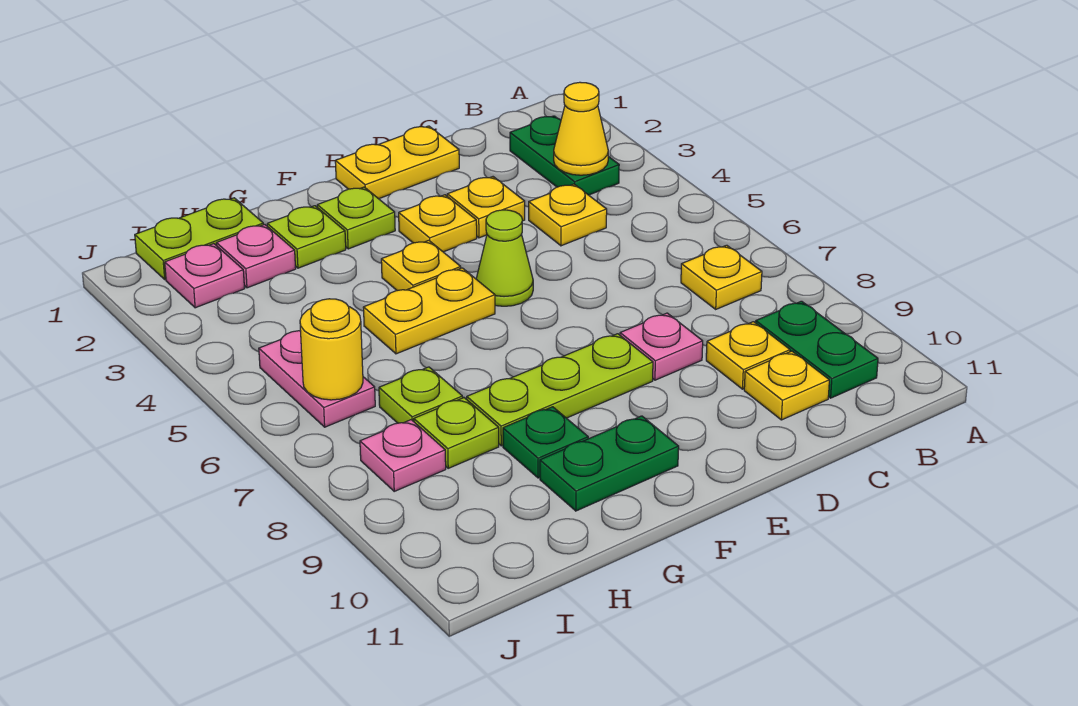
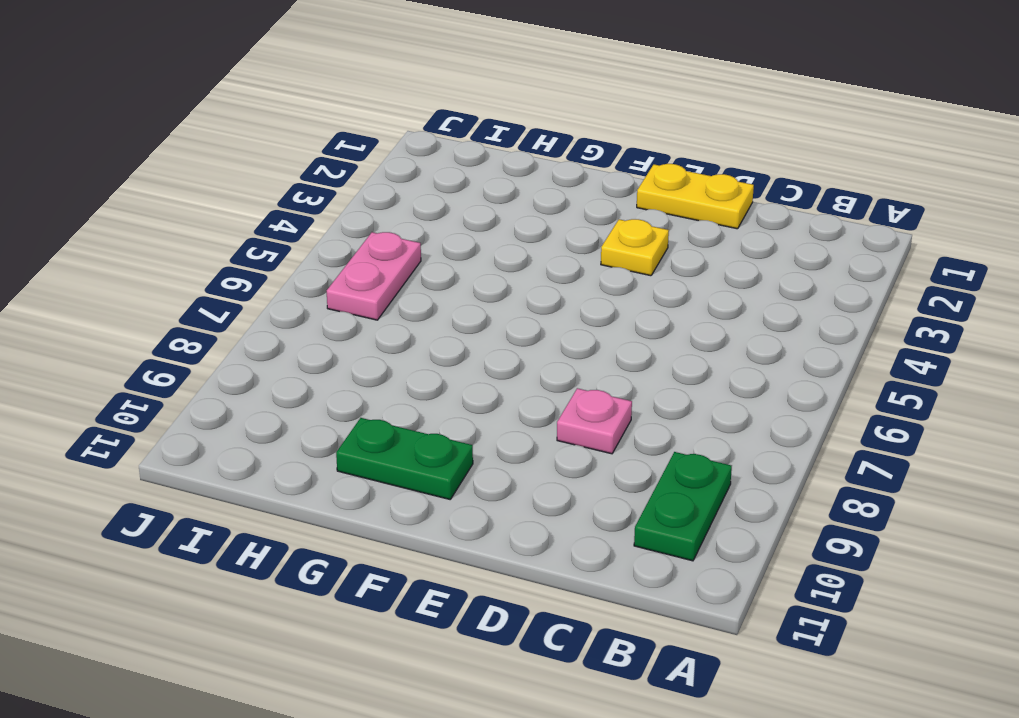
none -> green 1x2 plate [510,116,619,195]
none -> yellow 1x1 plate [681,245,762,309]
none -> yellow 1x1 plate [529,184,607,246]

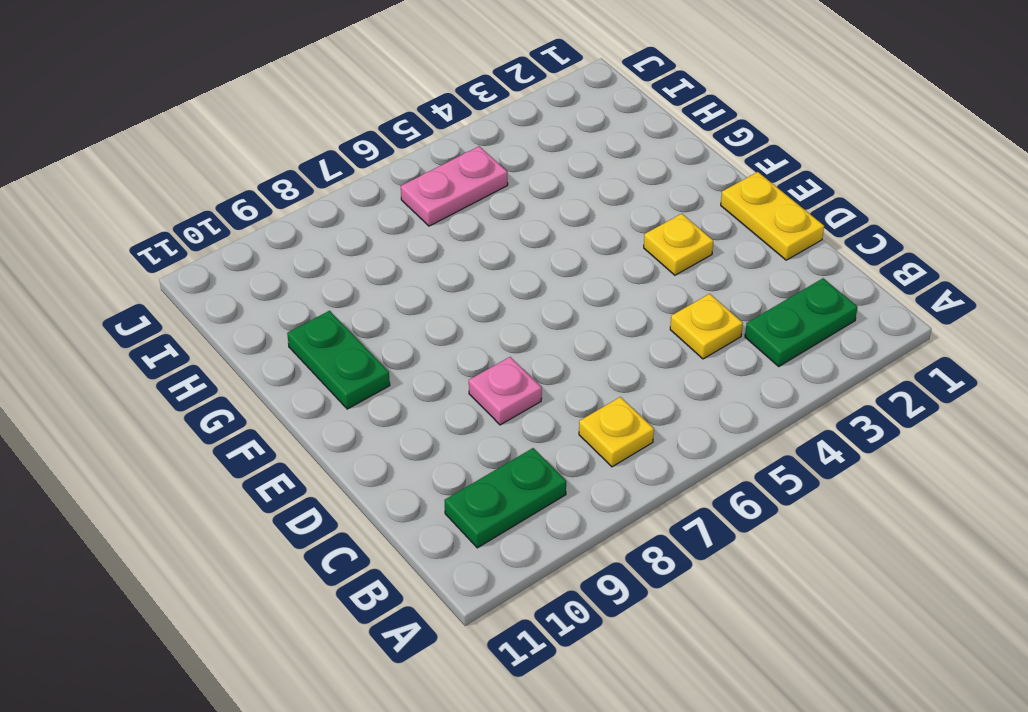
none -> yellow 1x1 plate [706,322,790,389]
none -> yellow 1x1 plate [744,351,829,420]
none -> yellow 1x1 plate [447,177,525,238]

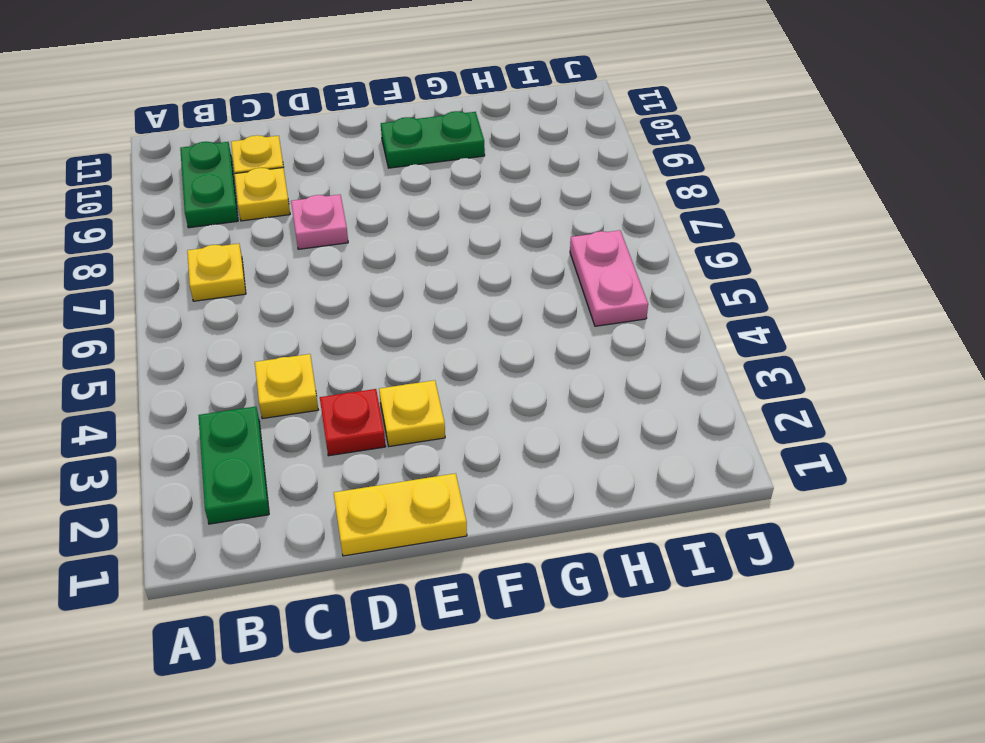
red 1x1 plate [320,389,386,456] -> yellow 1x1 plate [447,177,525,238]
none -> lime 1x1 cone [476,210,533,306]
none -> lime 1x3 plate [467,334,653,446]
none -> lime 1x1 plate [317,187,395,249]

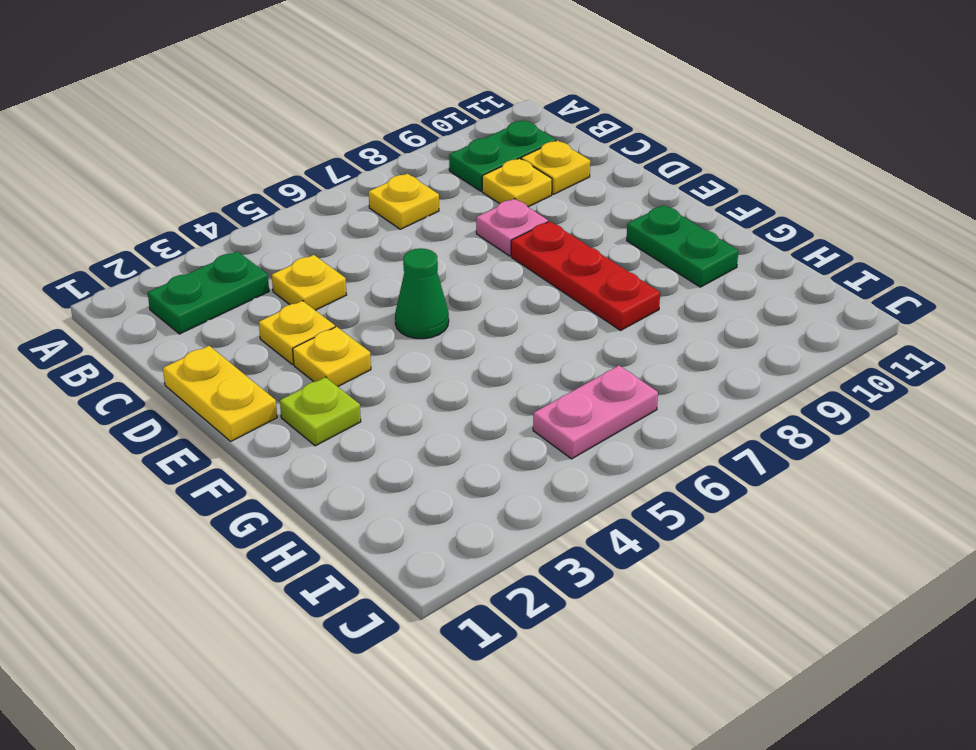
green 1x1 cone [395,248,449,339] -> lime 1x1 cone [476,210,533,306]
red 1x3 plate [511,221,660,330] -> lime 1x3 plate [467,334,653,446]
none -> yellow 1x1 plate [381,240,461,291]
none -> yellow 1x2 plate [363,268,495,354]
none -> lime 1x1 plate [267,206,346,268]

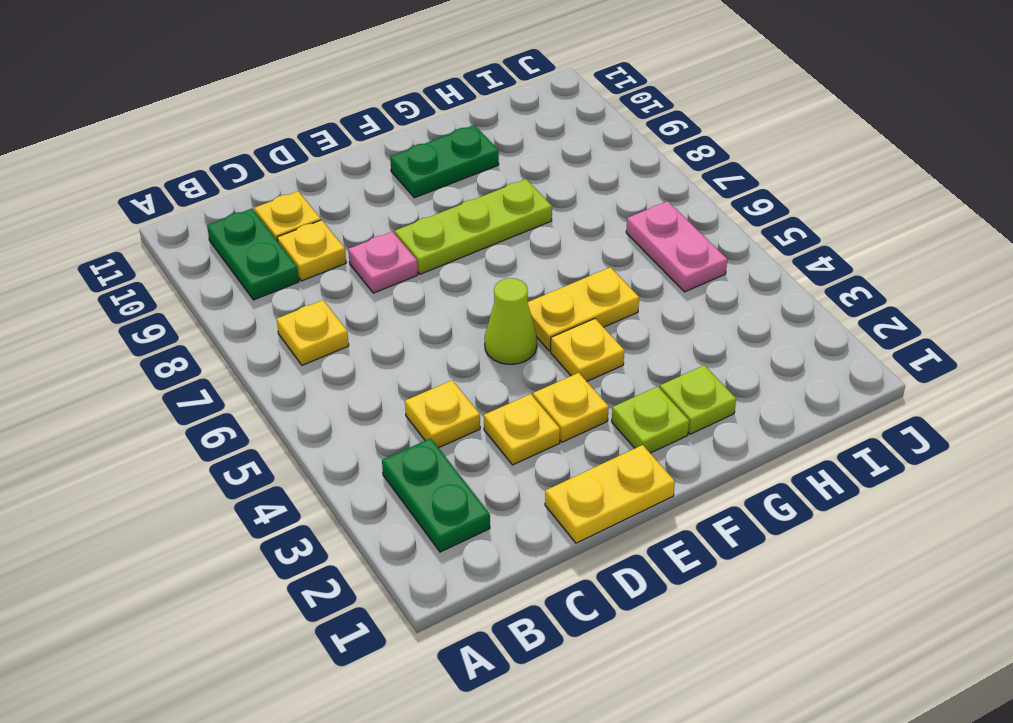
none -> green 1x1 plate [503,407,588,478]
none -> lime 1x2 plate [135,198,263,279]
none -> pink 1x1 plate [216,224,296,288]

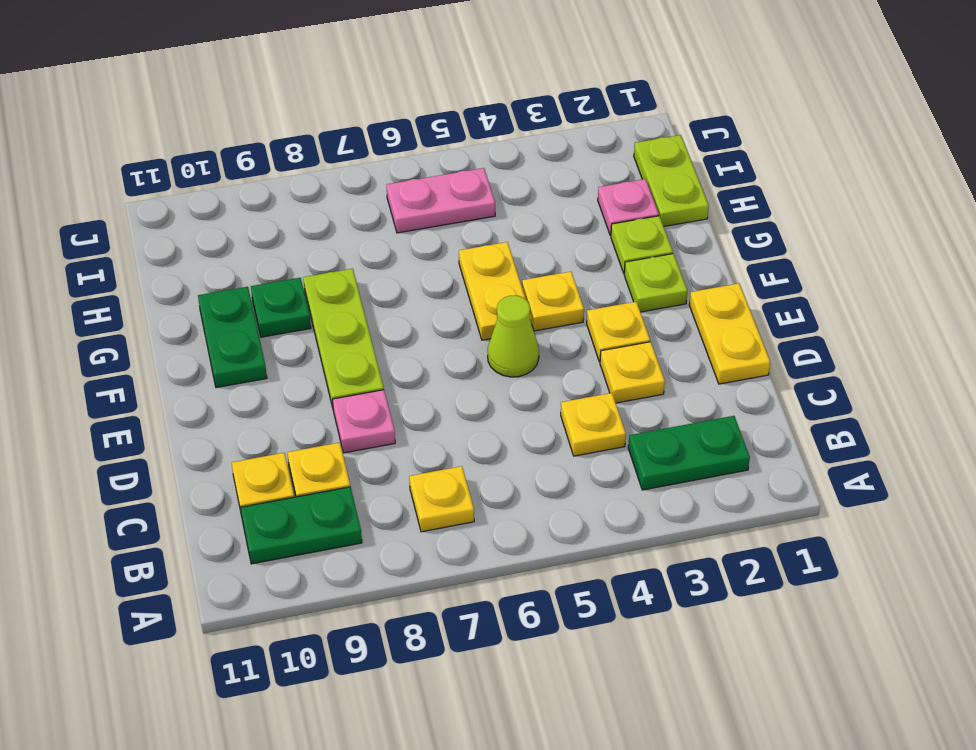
none -> lime 1x1 plate [379,367,463,423]
none -> lime 1x1 plate [414,398,499,468]
none -> pink 1x1 plate [165,244,245,308]

